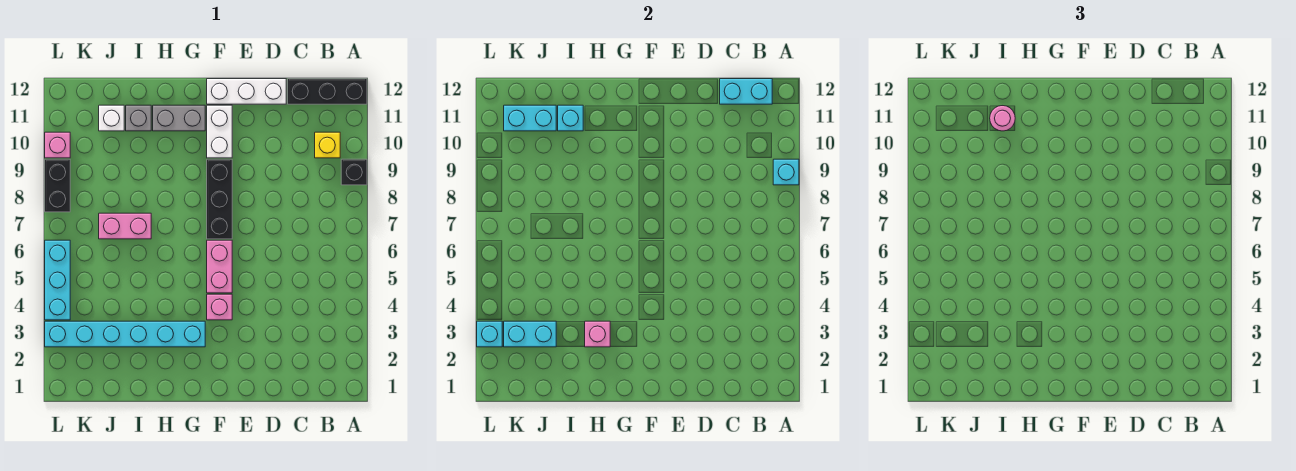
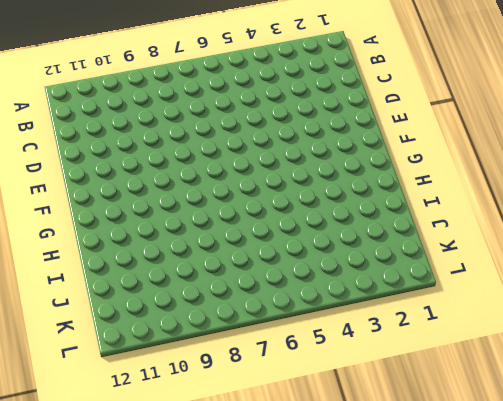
none -> black 1x1 brick [341,159,367,185]
none -> black 1x3 brick [288,79,367,104]
none -> yellow 1x1 brick [315,132,340,158]

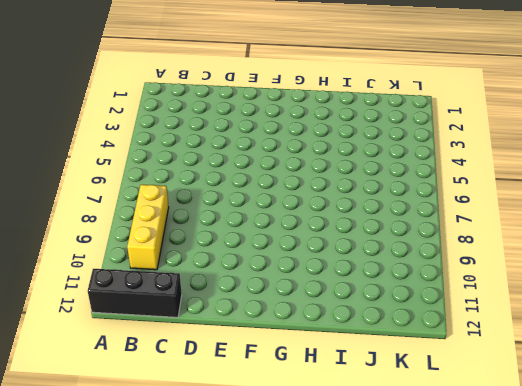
yellow 1x3 brick [127,185,169,270] -> yellow 1x1 brick [315,132,340,158]
none -> black 1x1 brick [341,159,367,185]
none -> white 1x3 brick [207,79,286,104]
none -> pink 1x1 brick [207,294,232,320]

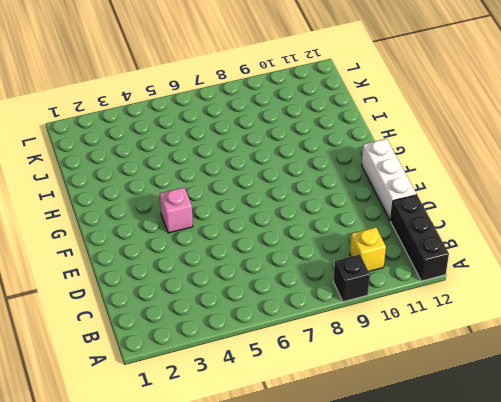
none -> pink 1x2 brick [207,240,232,293]
none -> black 1x3 brick [207,159,232,239]
none -> white 1x2 brick [207,105,232,158]

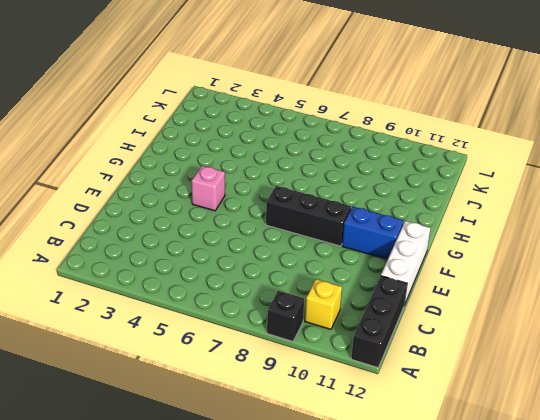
blue 1x2 brick [342,207,404,259] -> white 1x2 brick [207,105,232,158]
none -> pink 1x2 brick [207,240,232,293]
none -> cyan 1x6 brick [45,321,205,347]
none -> grey 1x2 brick [153,105,205,131]

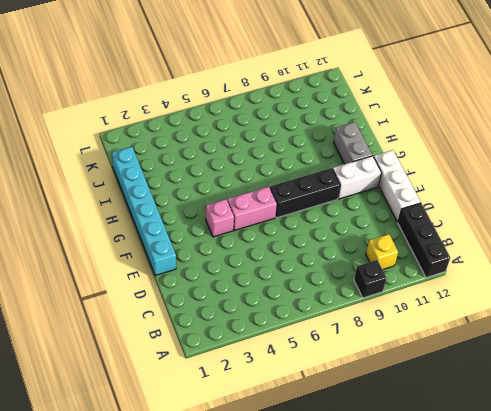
cyan 1x6 brick [112,147,176,276] -> cyan 1x6 brick moved to [45,321,205,347]
none -> pink 1x2 brick [99,213,151,239]
none -> grey 1x1 brick [126,105,151,131]
none -> white 1x1 brick [99,105,124,131]

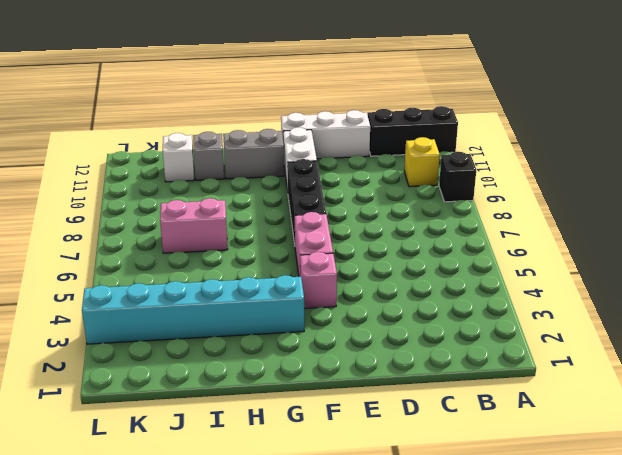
none -> cyan 1x3 brick [45,240,70,320]
none -> black 1x2 brick [45,159,70,212]
none -> pink 1x1 brick [45,132,70,158]

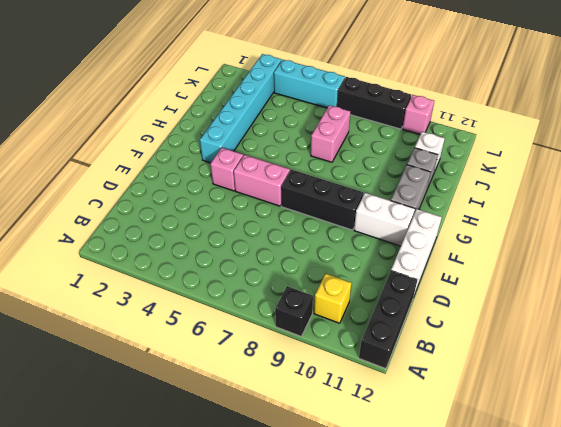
black 1x3 brick [337,77,411,129] -> black 1x2 brick [45,159,70,212]
none -> cyan 1x1 brick [773,159,799,185]
none -> cyan 1x2 brick [720,79,772,104]
none -> pink 1x1 brick [585,321,610,347]

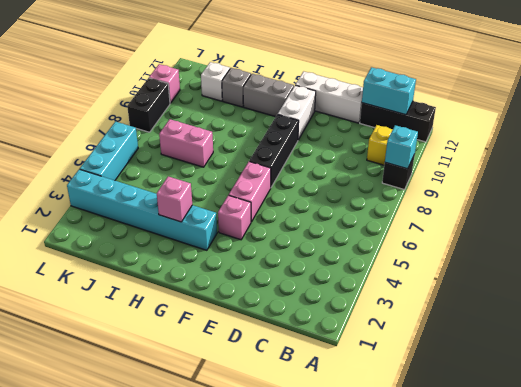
none -> cyan 1x1 brick [558,105,583,131]
none -> cyan 1x2 brick [504,321,556,347]
none -> cyan 1x2 brick [504,105,556,131]

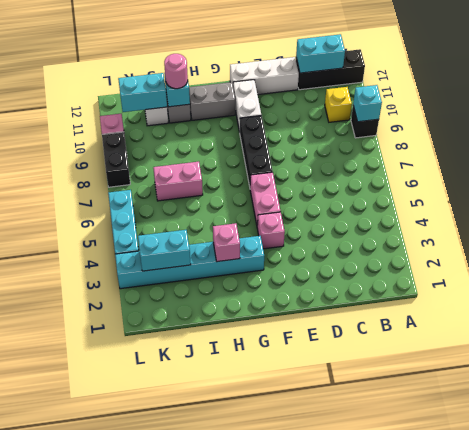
none -> cyan 1x1 brick [477,321,502,347]

